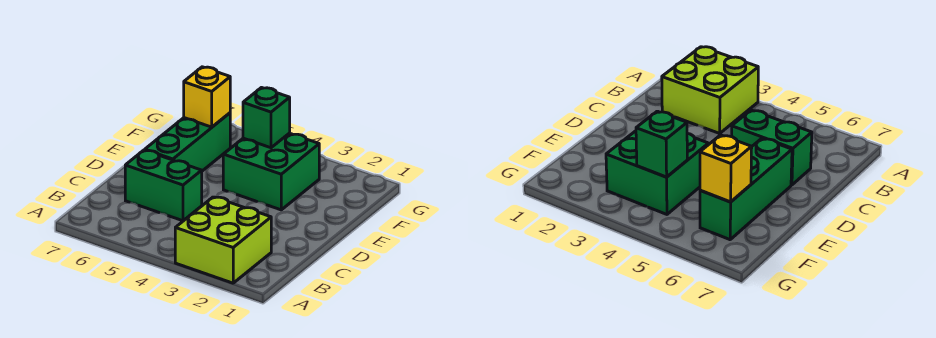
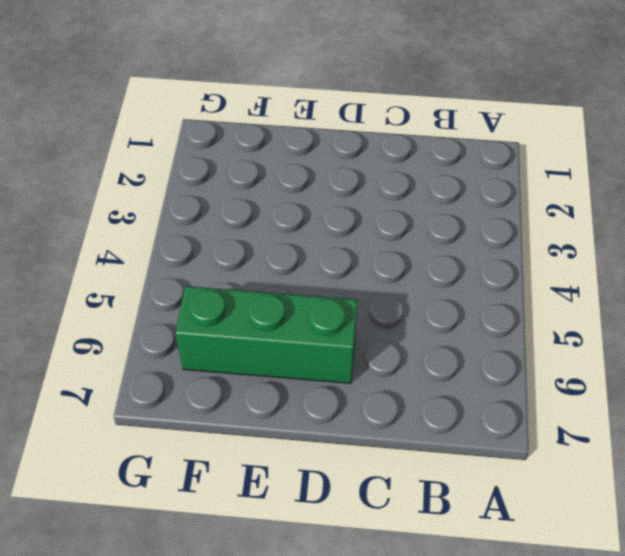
none -> lime 2x2 brick [175,197,271,283]
none -> green 1x2 brick [125,150,202,221]

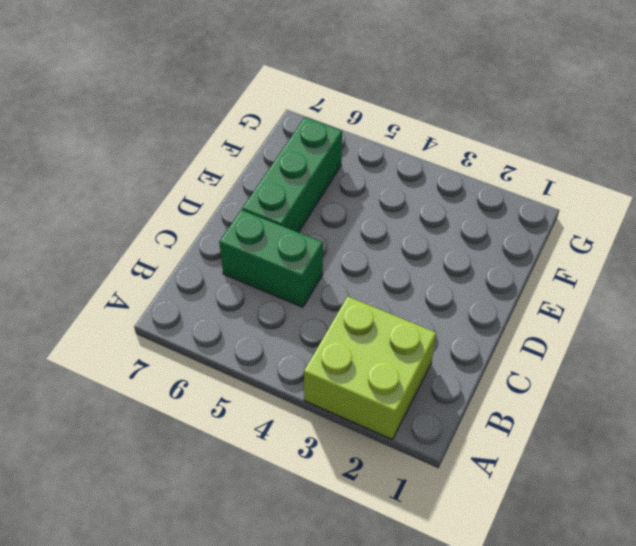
none -> green 2x2 brick [223,133,319,210]
none -> green 1x1 brick [243,88,290,148]

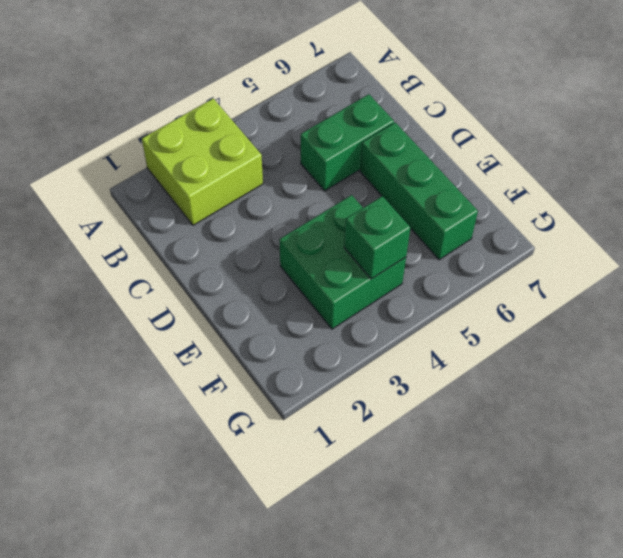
none -> yellow 1x1 brick [184,67,230,127]

